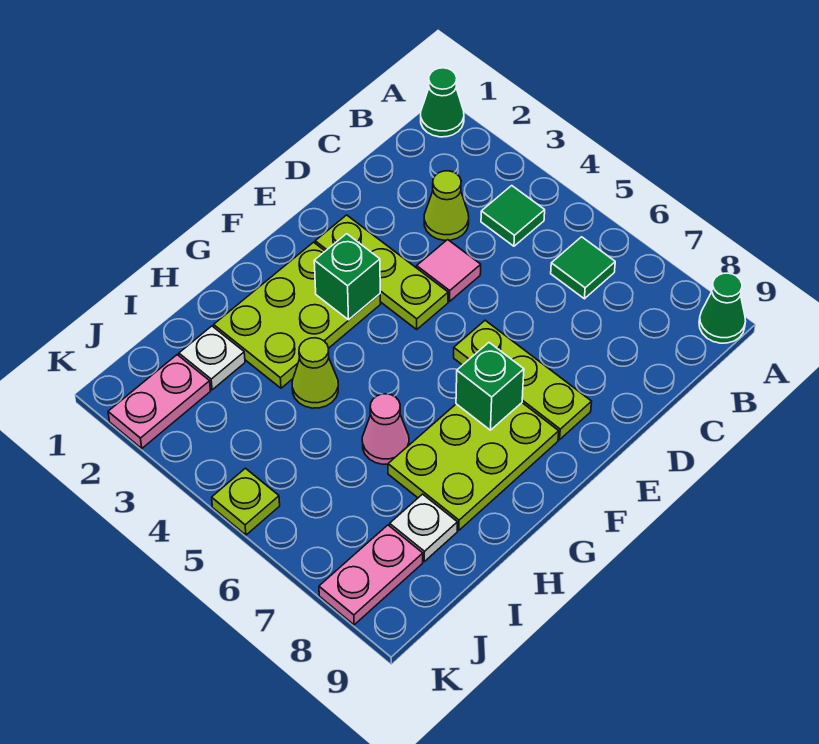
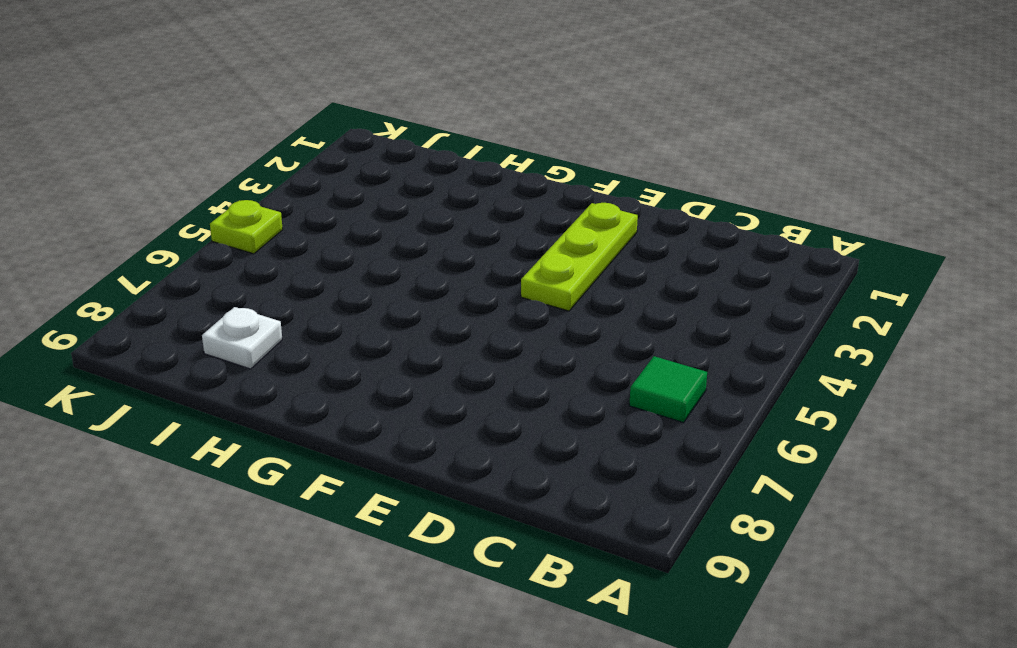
none -> green 1x1 cone [421,68,464,137]
none -> green 1x1 cone [699,273,746,343]
none -> green 1x1 tile [481,186,545,246]

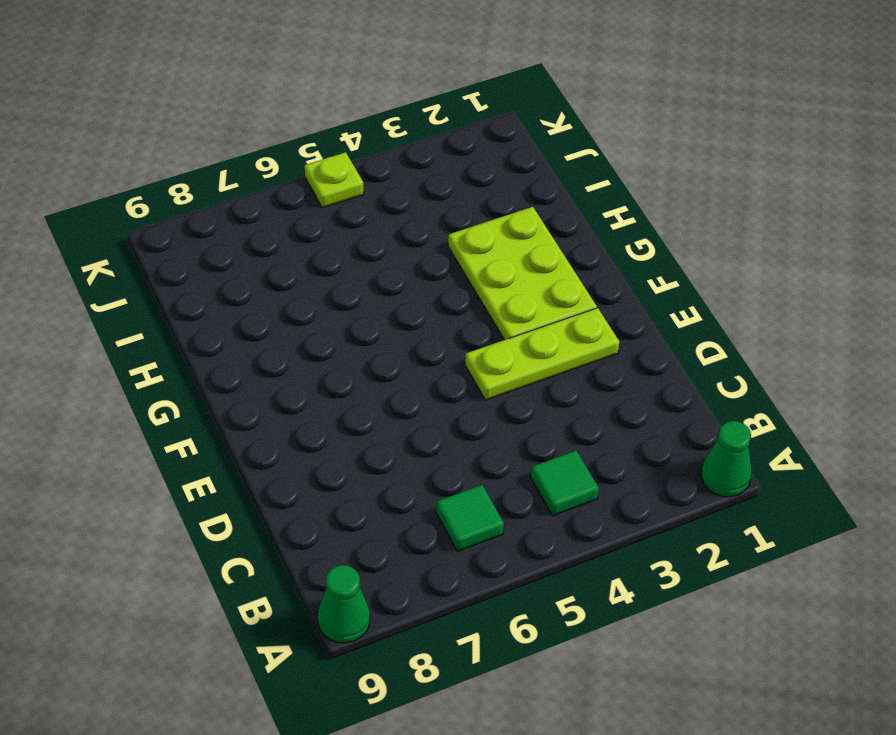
none -> lime 1x1 cone [424,171,469,240]
none -> pink 1x1 tile [417,240,481,301]
none -> lime 1x3 plate [454,320,592,440]

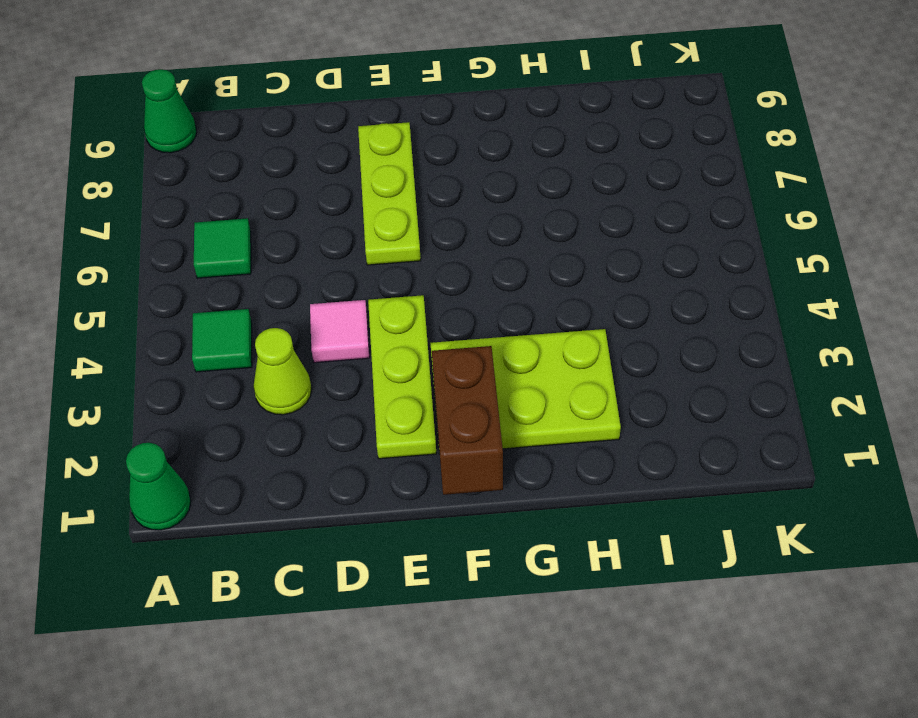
brown 1x2 brick [432,346,503,495] -> none
none -> lime 2x3 plate [388,403,559,530]
none -> lime 1x1 cone [292,338,338,408]
none -> pink 1x1 cone [362,394,409,464]

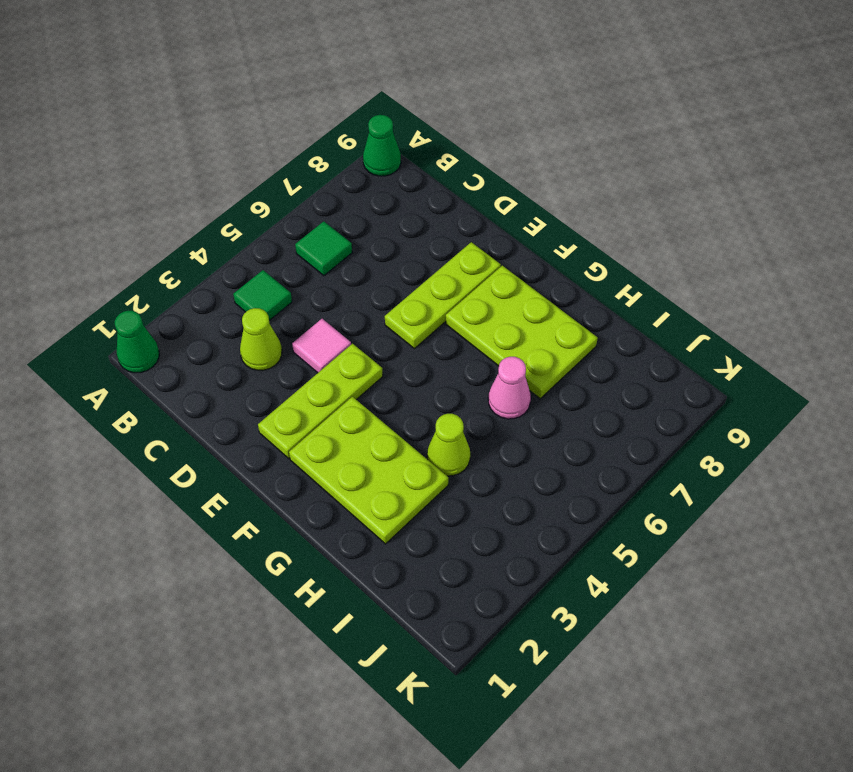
none -> white 1x1 plate [179,326,245,390]
none -> white 1x1 plate [390,494,457,561]
none -> pink 1x2 plate [108,355,210,448]

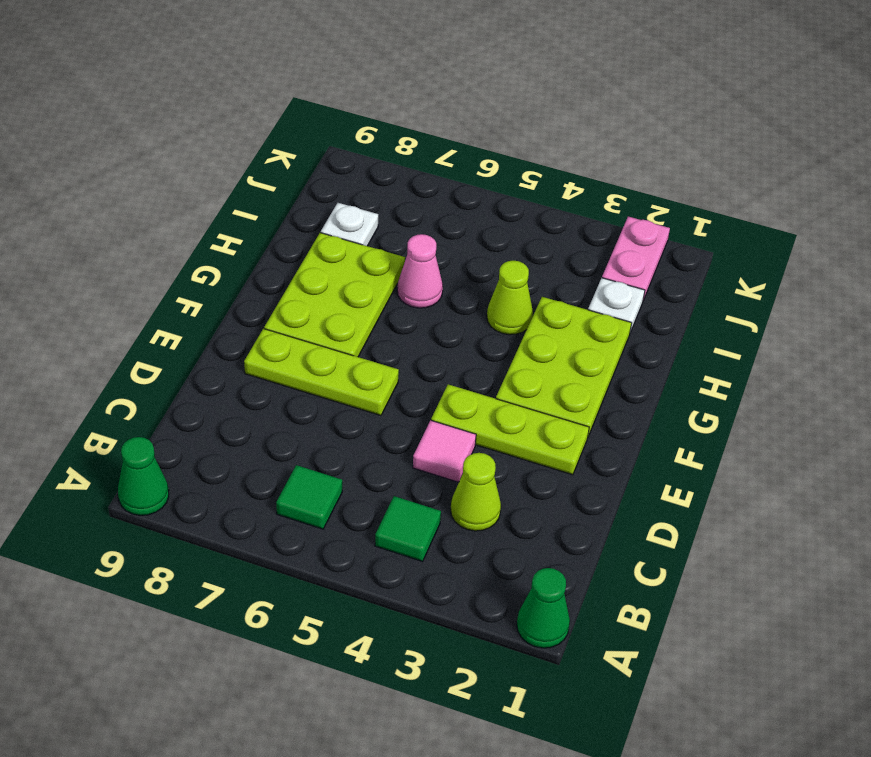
none -> pink 1x2 plate [319,525,423,625]
none -> lime 1x1 plate [212,468,280,535]
none -> green 1x1 brick [314,234,380,320]

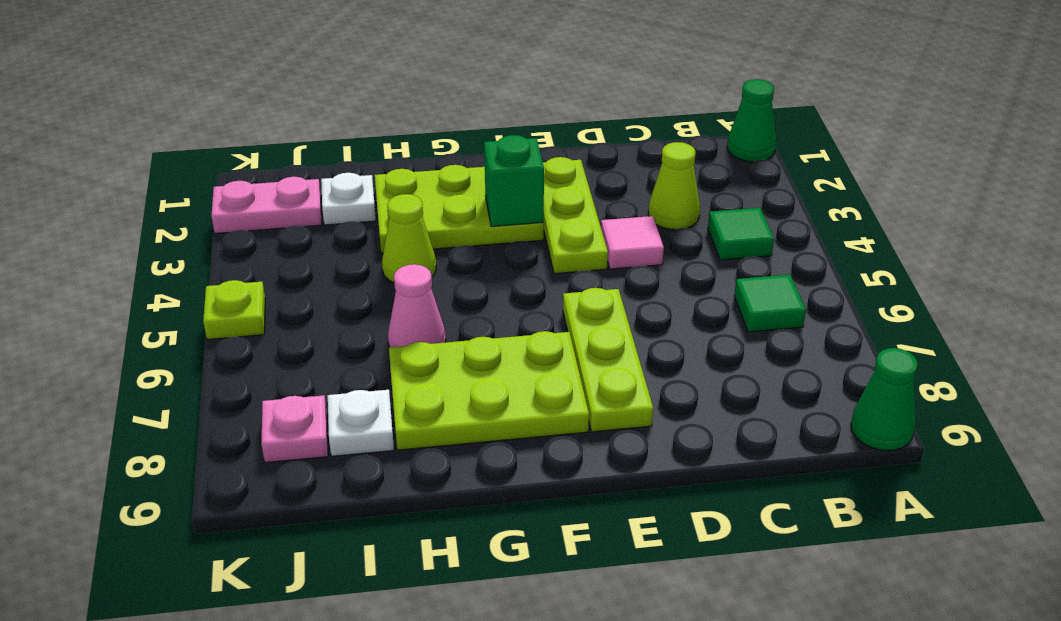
pink 1x1 plate [261,395,328,463] -> pink 1x2 plate [319,525,423,625]
none -> green 1x1 brick [456,343,524,430]

